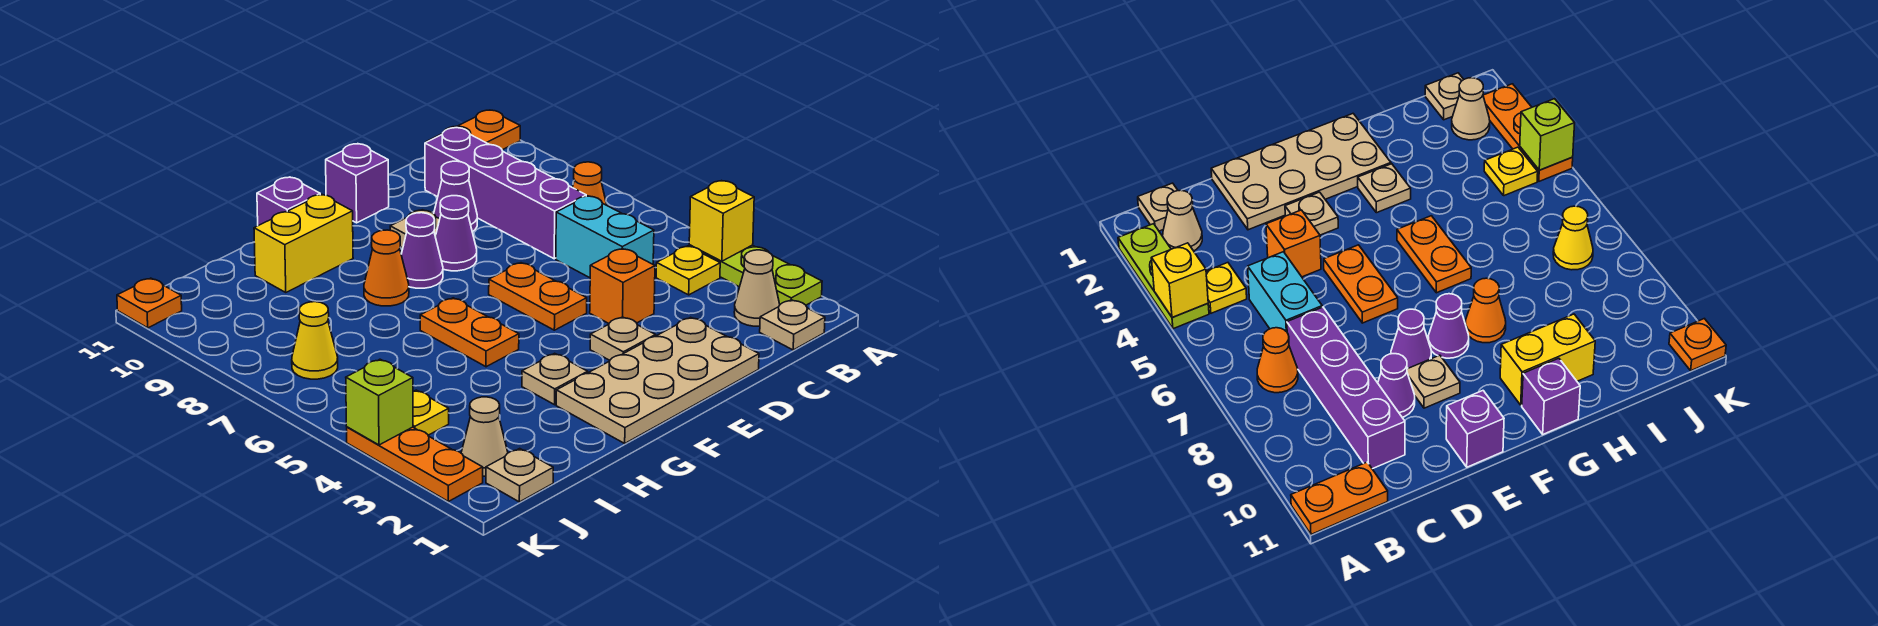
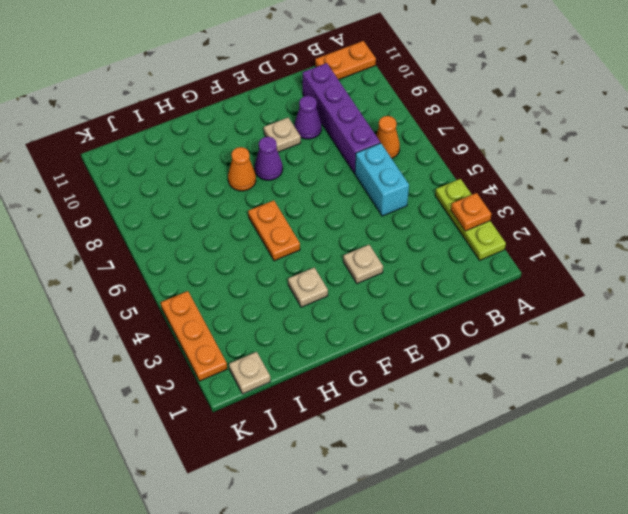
orange 1x1 plate [451,193,491,231] -> orange 1x1 plate moved to [117,278,182,328]
none -> tan 1x1 plate [760,300,825,350]
none -> tan 1x1 cone [734,250,780,326]
none -> yellow 1x1 plate [656,246,720,295]
none -> tan 2x4 plate [556,317,759,443]

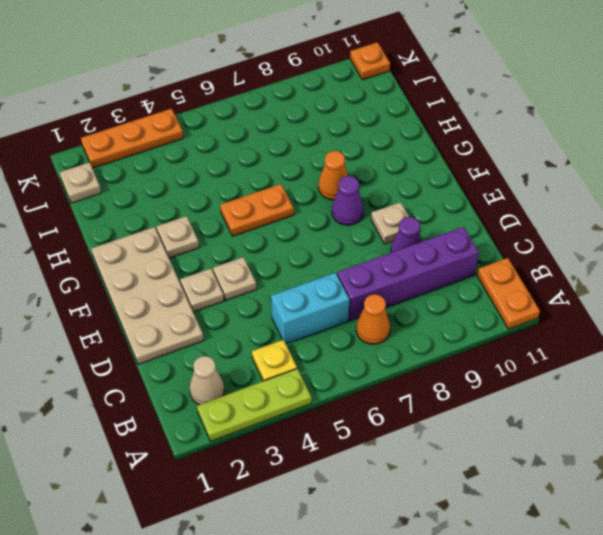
tan 1x1 plate [213,257,256,300] -> tan 1x1 plate moved to [760,300,825,350]
none -> orange 1x1 brick [590,248,655,323]
none -> orange 1x2 plate [489,263,587,330]
none -> purple 1x1 cone [435,196,477,271]
none -> purple 1x1 brick [326,144,389,223]

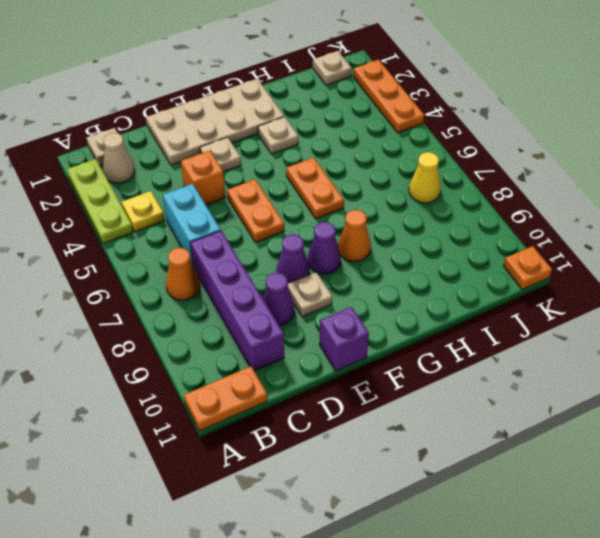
none -> yellow 1x2 brick [254,194,353,293]
none -> purple 1x1 brick [257,177,320,226]
none -> tan 1x1 cone [461,397,508,476]
none -> yellow 1x1 plate [413,390,449,435]

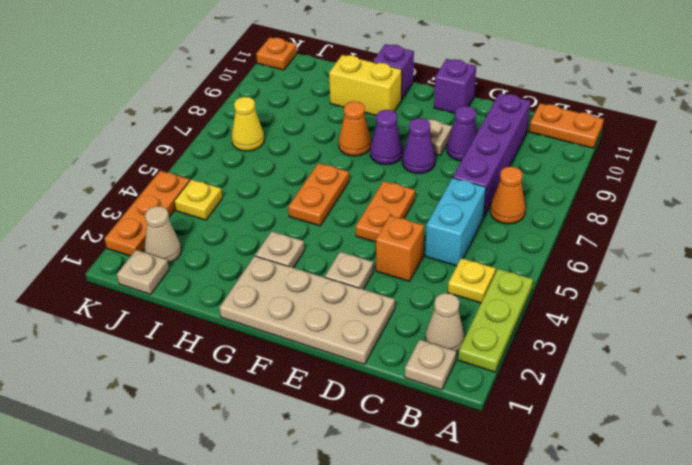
none -> yellow 1x1 brick [689,181,754,261]
none -> lime 1x1 brick [346,359,413,445]

